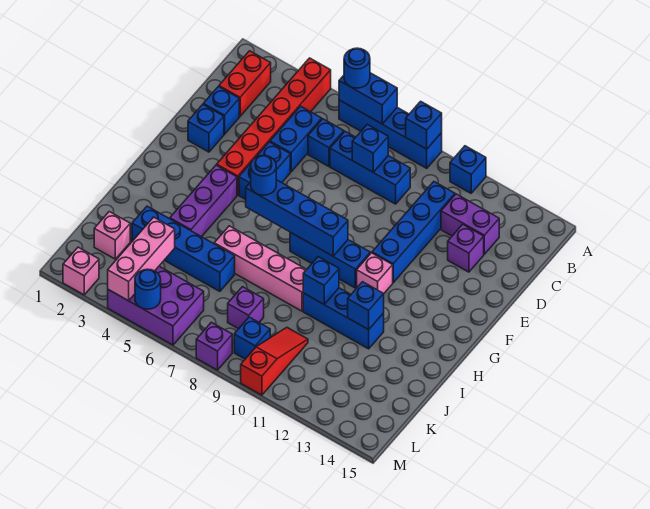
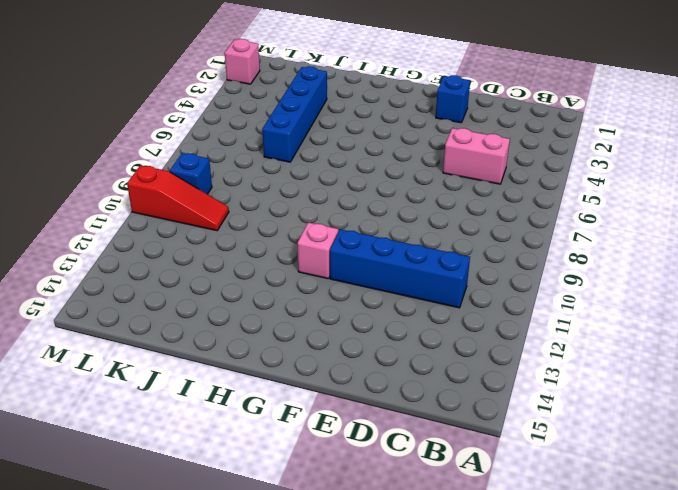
pink 1x2 brick [443,128,510,184] -> blue 1x2 brick [270,106,322,172]
none -> red 1x6 brick [217,58,331,195]
none -> blue 1x4 brick [339,100,442,168]
none -> blue 1x1 brick [450,146,486,193]
none -> red 1x2 brick [219,51,271,116]

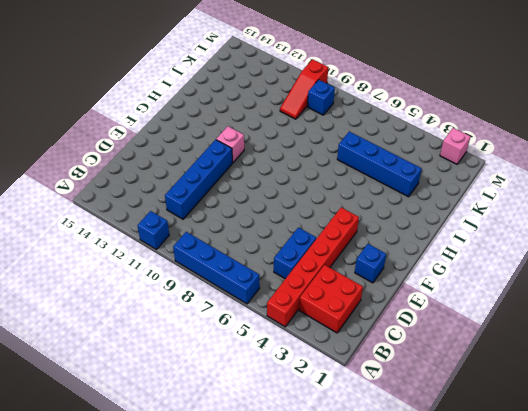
red 2x2 brick [299,265,363,333] -> red 1x2 brick [219,51,271,116]
none -> blue 1x1 brick [308,119,344,166]
none -> blue 1x3 brick [330,132,410,204]
none -> purple 1x2 brick [441,194,499,254]
none -> blue 1x1 brick [203,87,239,134]

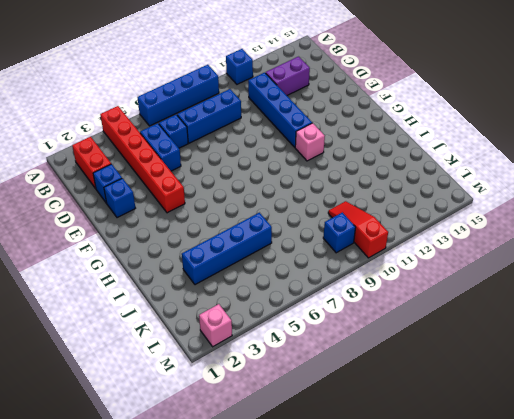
none -> purple 1x1 brick [448,224,484,272]
none -> blue 1x2 brick [239,142,290,200]
none -> purple 1x3 brick [170,165,237,237]
none -> blue 1x3 brick [290,232,370,288]

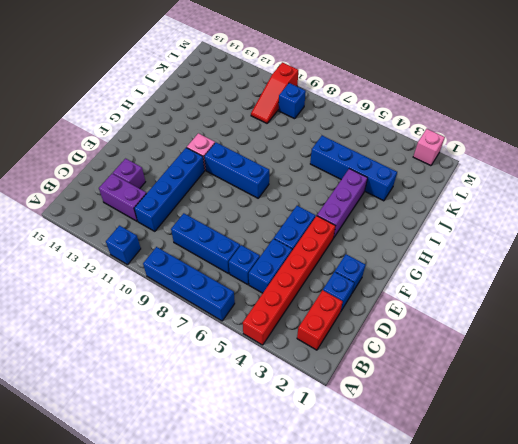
none -> pink 1x4 brick [214,226,307,311]
none -> blue 1x3 brick [303,288,384,349]
none -> pink 1x1 brick [94,212,130,259]
none -> purple 1x1 brick [228,287,264,329]

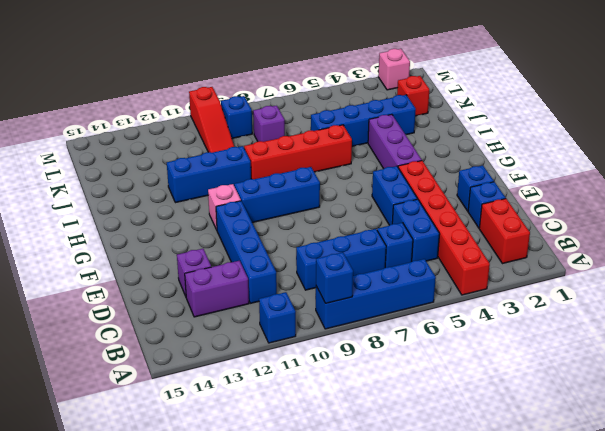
red 1x4 brick [244,125,352,179] -> pink 1x4 brick [214,226,307,311]
red 1x1 brick [397,76,429,116] -> pink 1x1 brick [94,212,130,259]
none -> purple 2x3 brick [108,266,204,345]
none -> purple 1x1 brick [196,322,232,370]
none -> blue 1x2 brick [339,73,397,124]
none -> blue 1x1 brick [352,125,388,172]

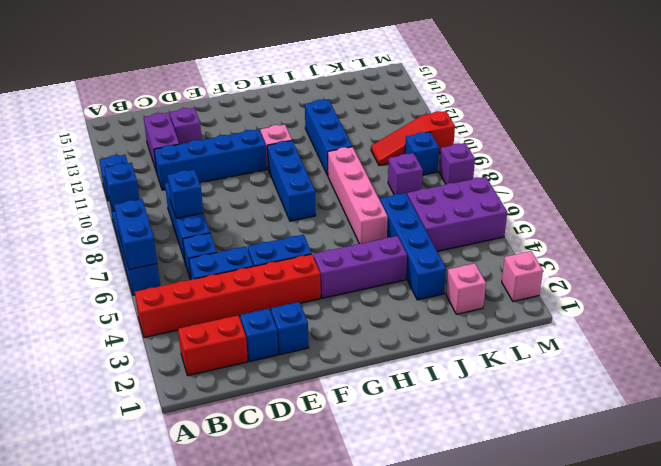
purple 2x3 brick [407,177,507,251] -> purple 2x3 brick turned to [108,266,204,345]
none -> blue 1x4 brick [246,180,348,256]
none -> blue 1x1 brick [303,257,339,304]
none -> blue 1x1 brick [348,282,384,330]
none -> pink 1x3 brick [108,217,175,301]

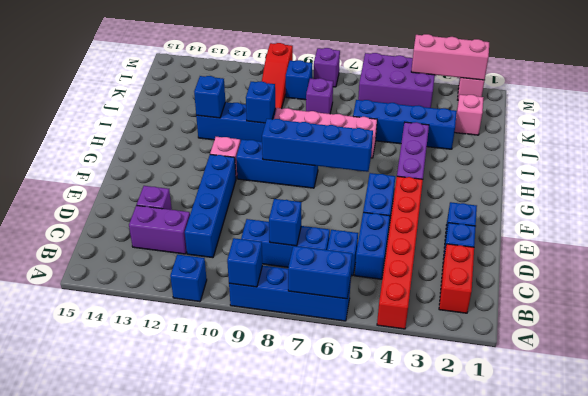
pink 1x3 brick [411,34,489,80] -> pink 1x3 brick turned to [108,217,175,301]
none -> blue 1x1 round brick [135,269,161,309]
none -> blue 1x1 round brick [344,48,370,88]
none -> blue 1x1 round brick [251,155,276,195]

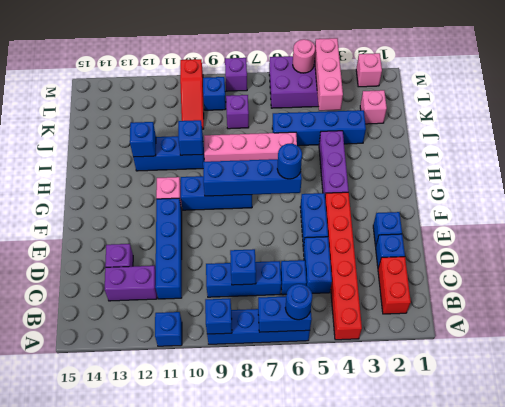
pink 1x1 round brick [293,39,315,73] -> blue 1x1 round brick [135,269,161,309]

